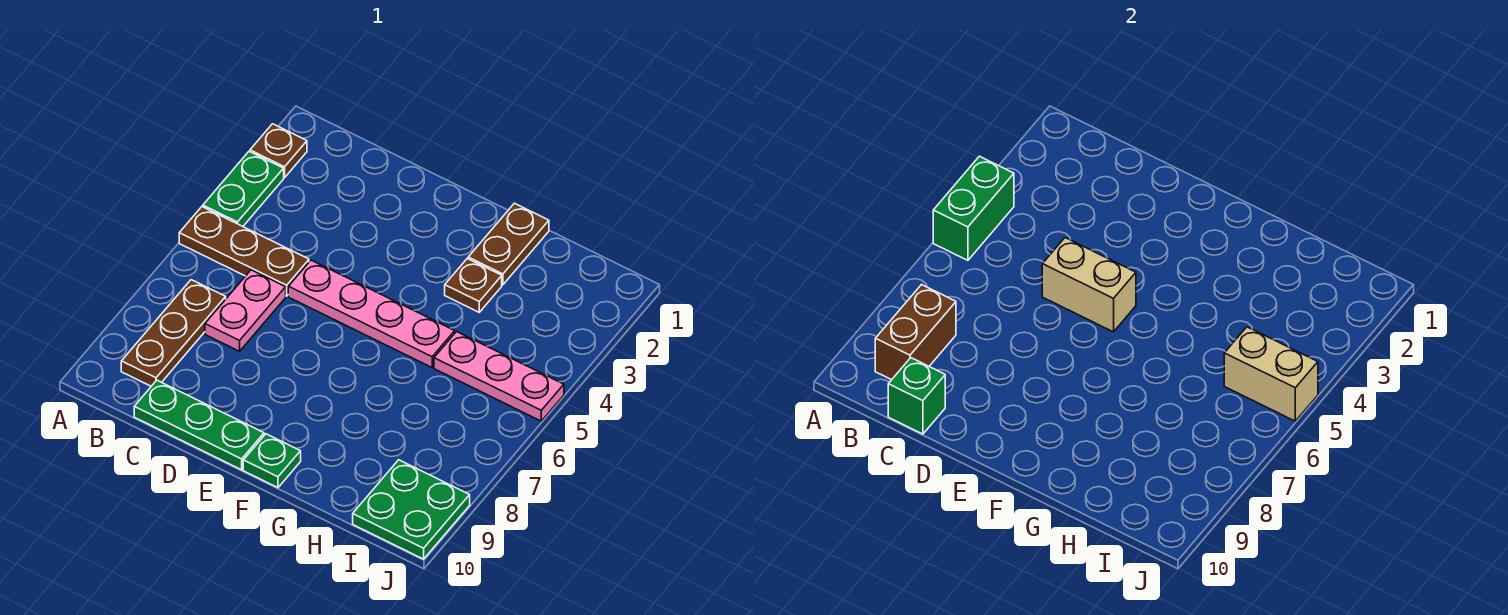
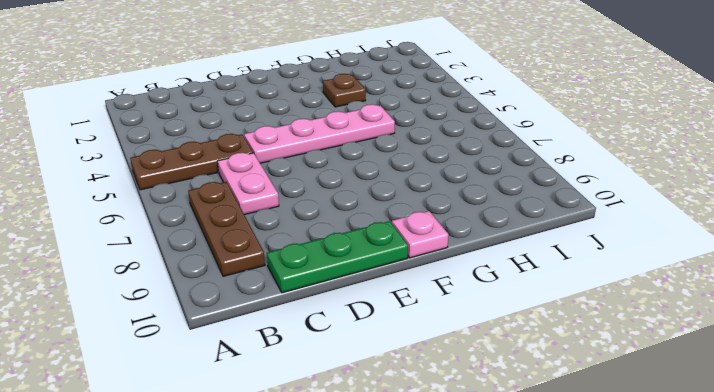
pink 1x1 plate [392,211,448,258] -> green 1x1 plate [243,434,301,488]
none -> brown 1x1 plate [250,124,307,178]
none -> green 1x2 plate [203,152,284,226]
none -> brown 1x2 plate [468,203,549,285]

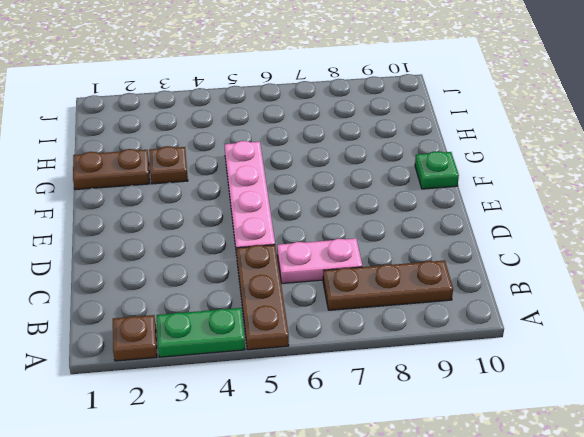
none -> green 1x3 plate [134,380,264,470]
none -> pink 1x3 plate [434,332,564,421]
none -> green 2x2 plate [353,460,470,559]

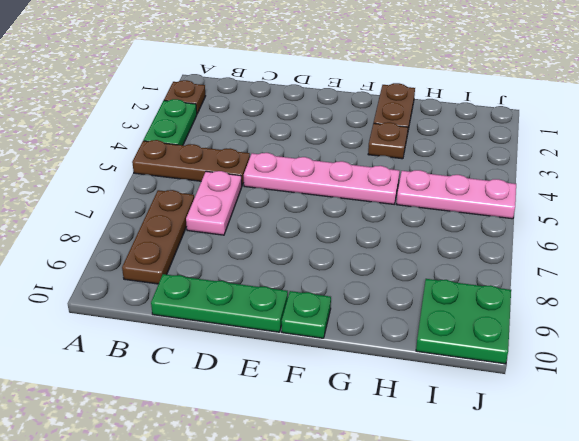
none -> green 1x2 brick [933,156,1014,260]
none -> brown 1x2 brick [875,285,956,380]
none -> green 1x1 brick [888,358,945,434]

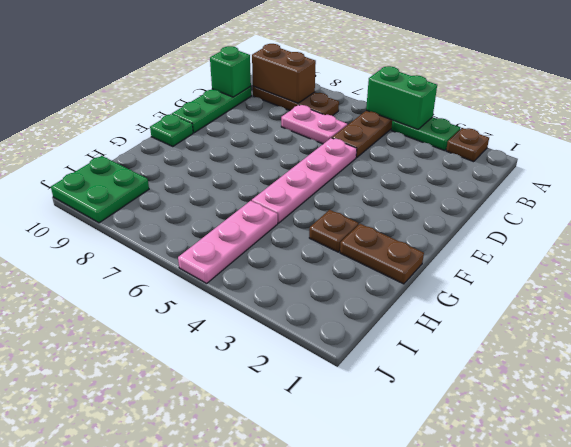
none -> tan 1x2 brick [1042,238,1136,332]
none -> tan 1x2 brick [1224,327,1318,421]

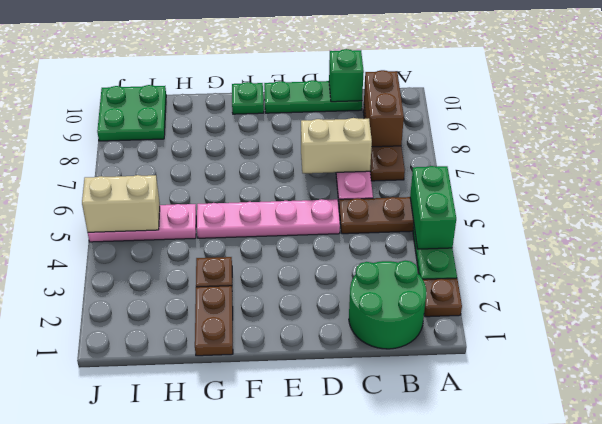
green 2x2 round brick [349,261,426,349] -> none
tan 1x2 brick [301,118,372,173] -> tan 1x2 brick moved to [1042,238,1136,332]

